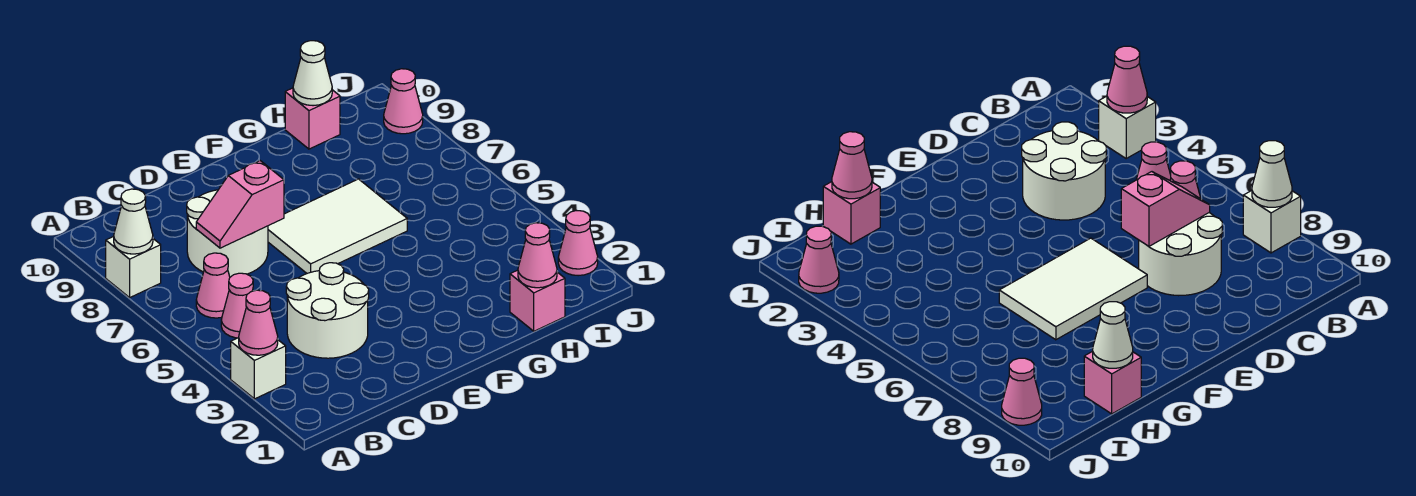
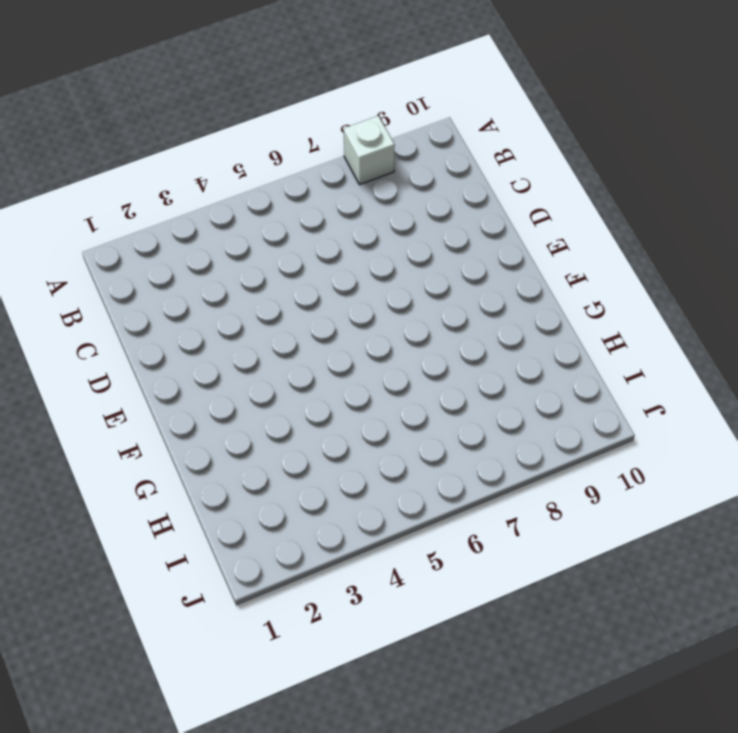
none -> white 1x1 brick [231,338,286,399]
none -> pink 1x1 cone [221,273,253,338]
none -> pink 1x1 cone [196,253,230,318]

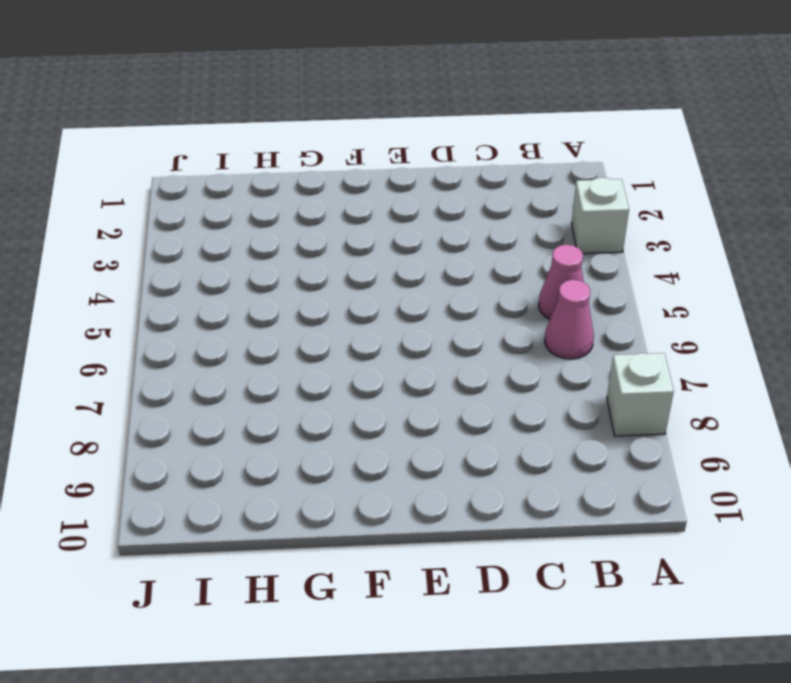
none -> white 2x2 round brick [286,263,369,358]
none -> white 2x2 round brick [187,186,268,277]
none -> white 2x3 tile [268,179,407,273]

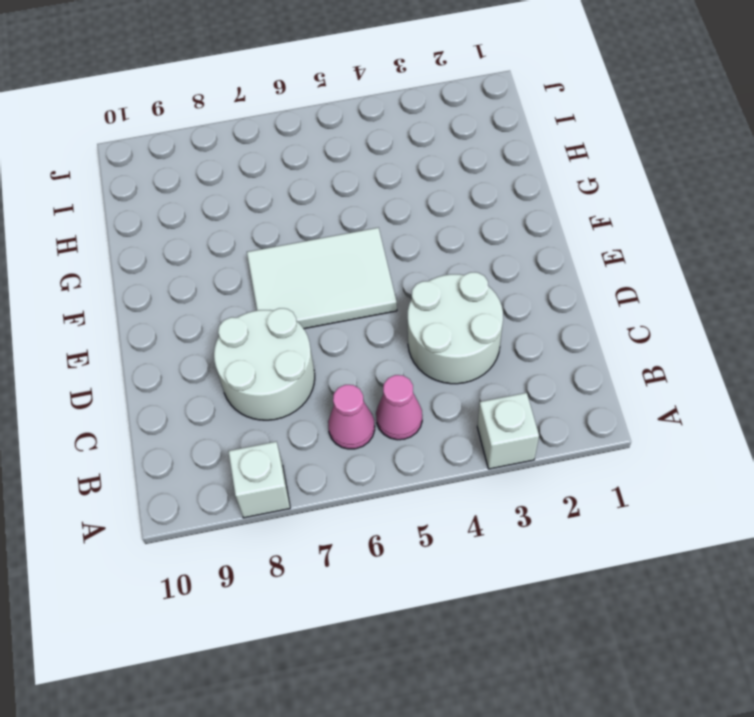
white 2x3 tile [247,228,397,329] -> white 2x3 tile turned to [268,179,407,273]
none -> pink 1x1 brick [510,270,565,331]
none -> pink 1x1 brick [285,88,340,149]
none -> pink 1x1 cone [558,211,598,276]

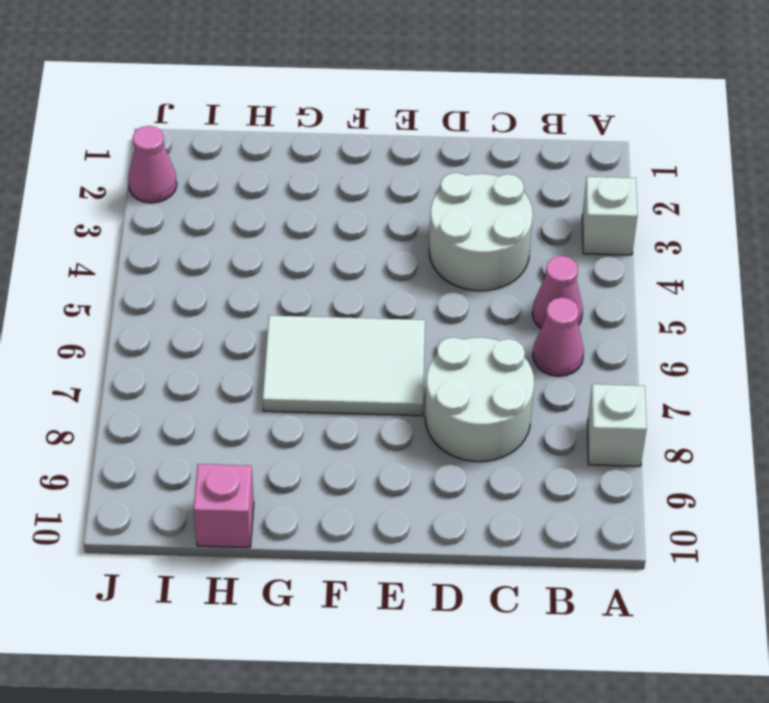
none -> pink 1x1 brick [510,270,565,331]
none -> pink 1x1 cone [384,69,423,134]
none -> pink 1x1 cone [239,290,278,355]

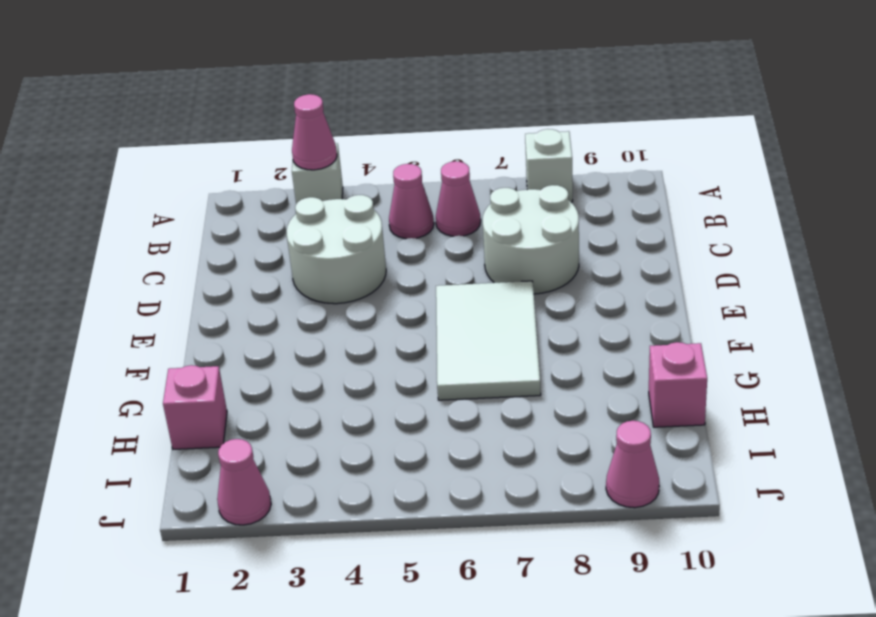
none -> white 1x1 cone [114,189,153,254]
none -> pink 1x2 slope [196,161,284,248]
none -> pink 1x1 cone [518,223,557,288]

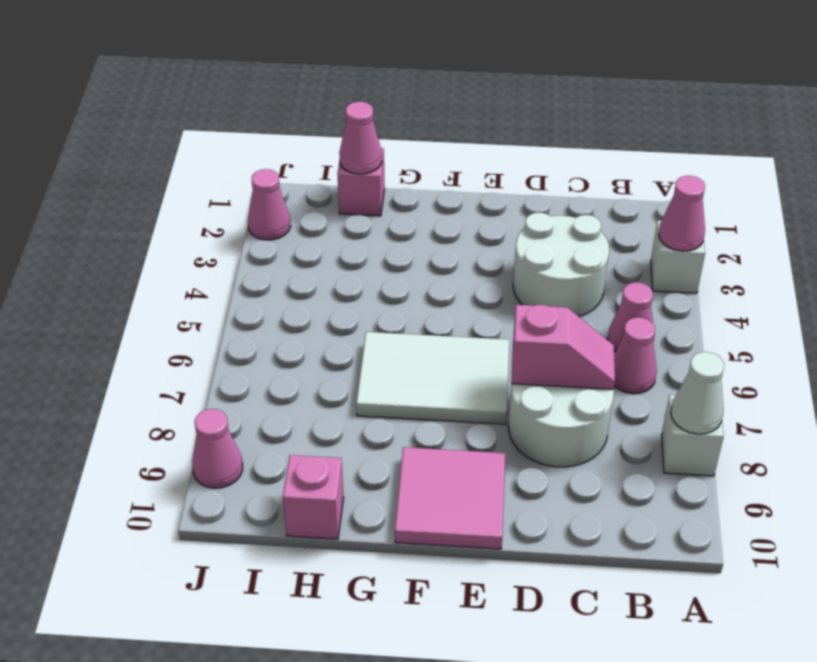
pink 2x2 tile [395,447,505,549] -> none
none -> white 1x1 cone [293,41,332,106]

